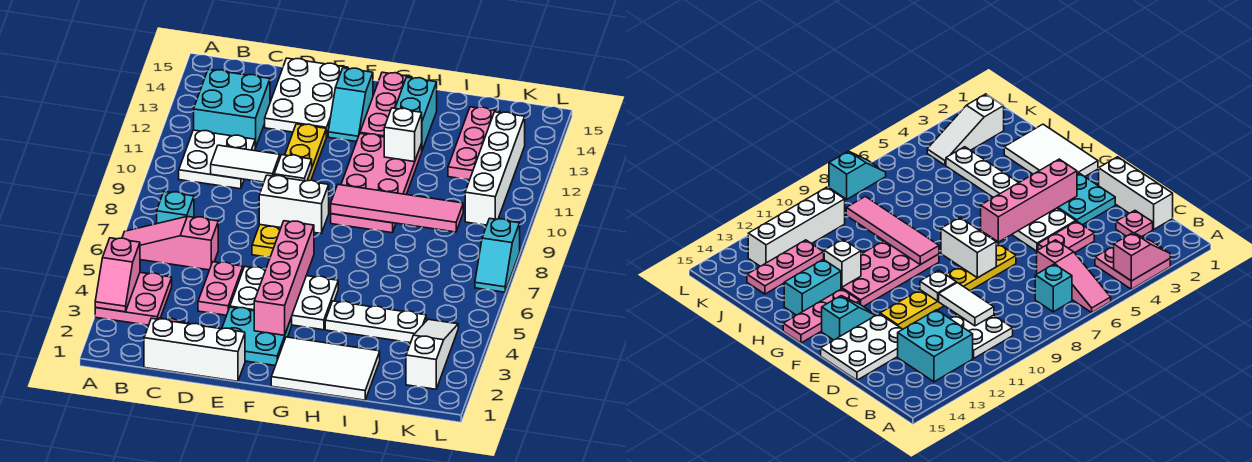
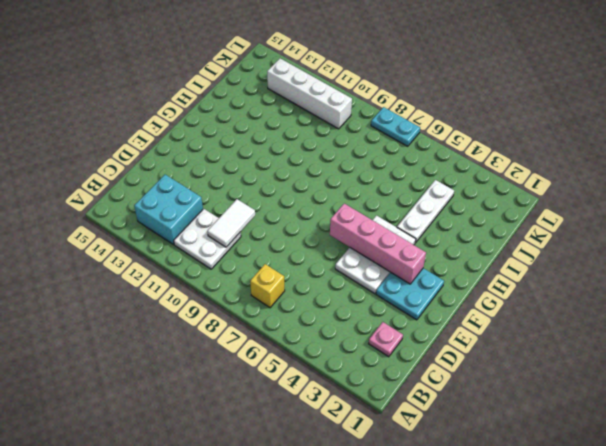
yellow 1x1 brick [250,264,285,308] -> cyan 1x1 brick [157,192,194,224]
cyan 1x2 plate [371,107,420,146] -> cyan 1x2 slope [475,218,520,292]
none -> pink 2x2 plate [95,272,172,325]
none -> pink 1x3 slope [122,217,218,270]
none -> white 1x3 brick [144,318,245,381]

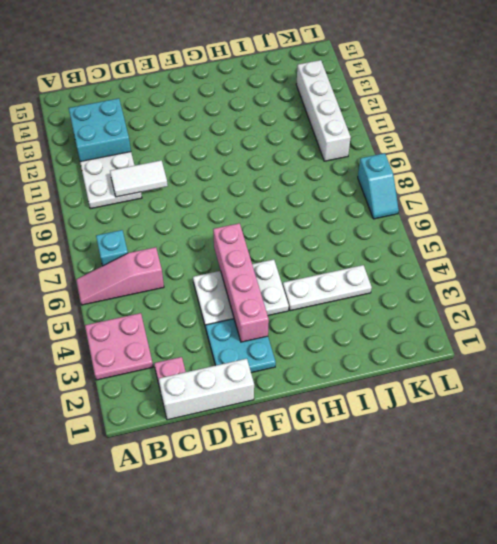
none -> pink 1x2 plate [198,262,243,315]
none -> white 2x3 plate [265,58,348,137]
none -> yellow 1x6 plate [252,124,326,257]

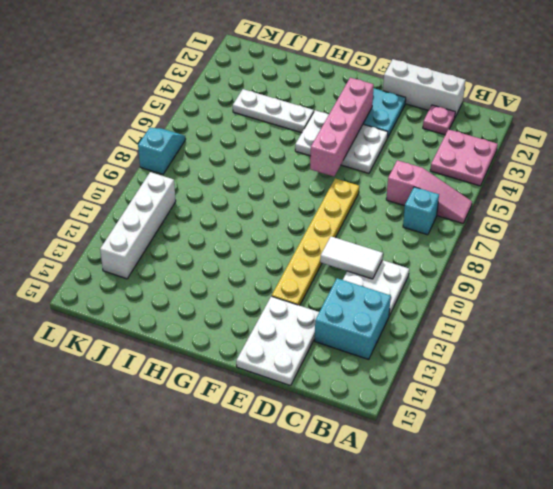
none -> pink 1x2 plate [198,262,243,315]
none -> cyan 1x2 slope [328,68,373,142]
none -> white 2x3 tile [271,337,380,400]

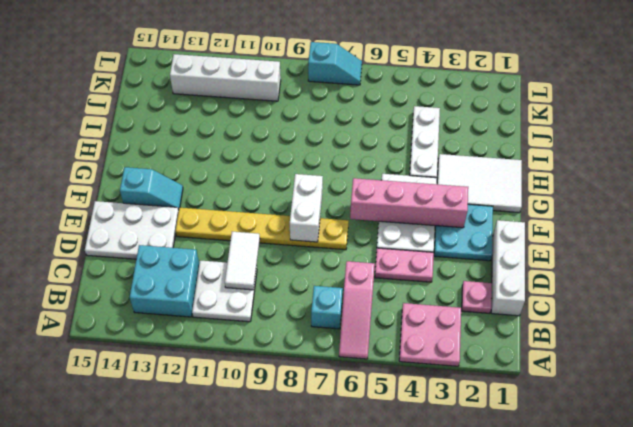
white 2x3 tile [437,154,522,213] -> white 2x3 tile turned to [271,337,380,400]
none -> pink 2x4 plate [331,133,422,233]
none -> pink 1x3 plate [360,72,412,137]
none -> cyan 1x2 brick [395,77,437,150]

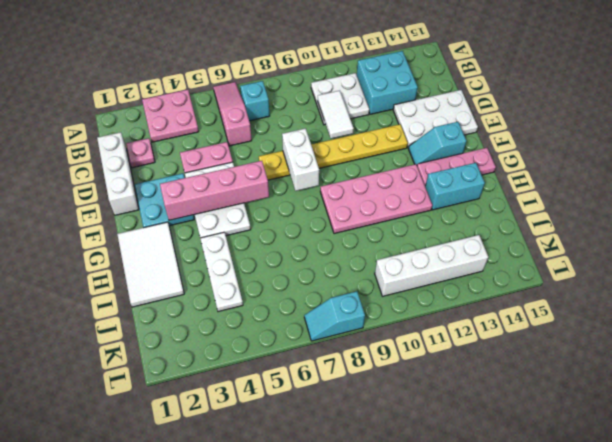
none -> pink 1x3 plate [448,107,500,180]
none -> white 1x3 slope [406,319,458,389]
none -> pink 1x2 slope [95,238,140,312]

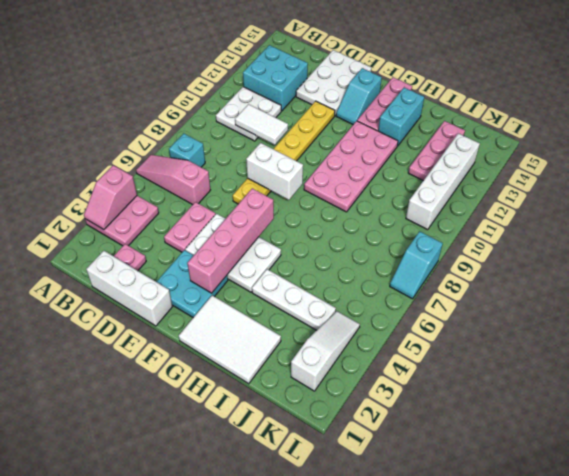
none -> white 1x1 plate [274,155,312,181]
none -> pink 1x4 tile [331,185,463,232]
none -> white 1x1 brick [384,108,422,162]

